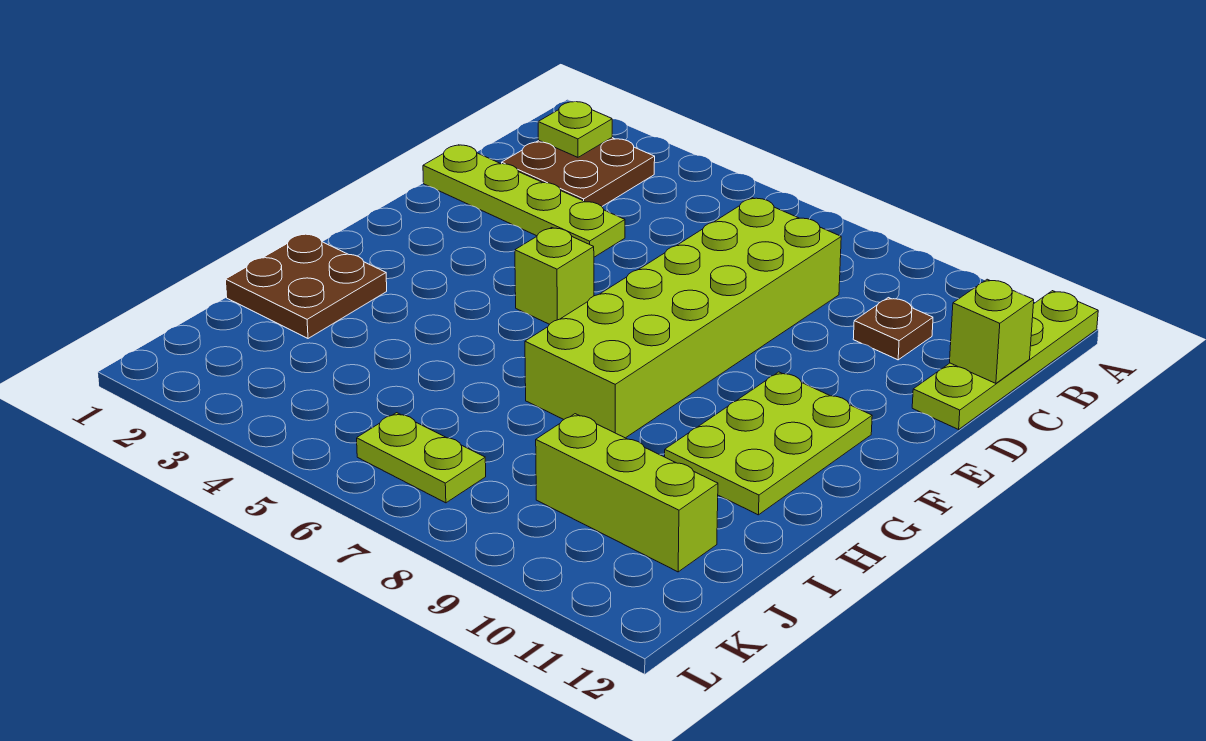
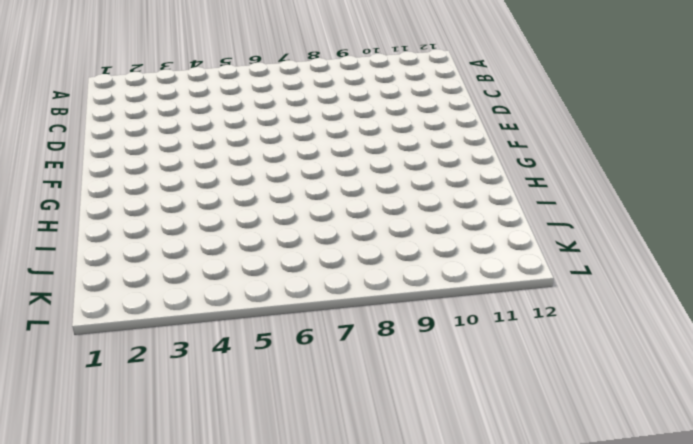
none -> lime 1x4 plate [912,291,1098,429]
none -> brown 2x2 plate [502,138,655,206]
none -> lime 2x6 brick [525,198,841,438]

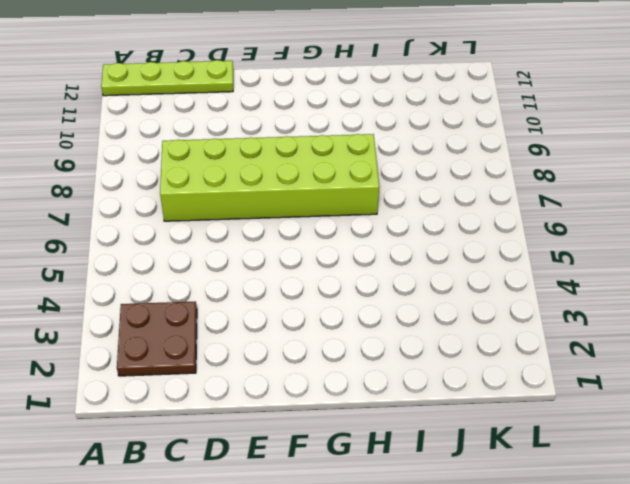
none -> brown 1x1 plate [853,298,933,360]
none -> lime 1x4 plate [423,145,625,257]
none -> lime 1x1 brick [515,228,594,324]

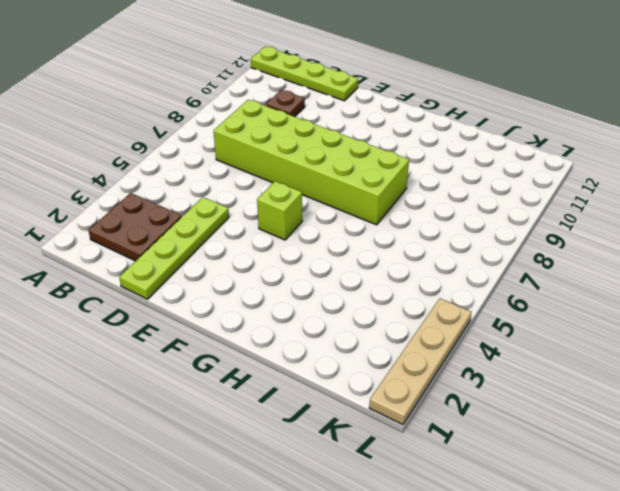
tan 1x4 plate [369,299,471,425] -> none
none -> lime 2x3 plate [665,372,872,515]
none -> brown 2x2 plate [225,234,387,338]
none -> lime 1x3 brick [536,414,718,572]

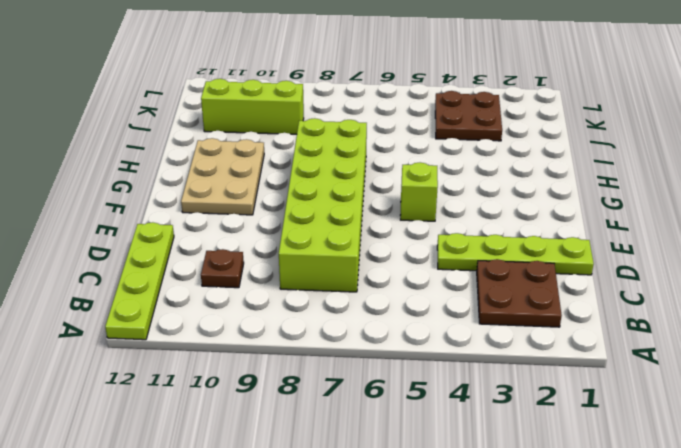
tan 2x3 plate [181,138,264,215] -> lime 2x3 plate [665,372,872,515]
brown 2x2 plate [435,91,502,141] -> brown 2x2 plate moved to [225,234,387,338]
none -> lime 1x2 plate [357,413,486,503]
none -> lime 1x1 plate [538,102,612,157]
none -> lime 1x1 brick [950,279,1034,383]

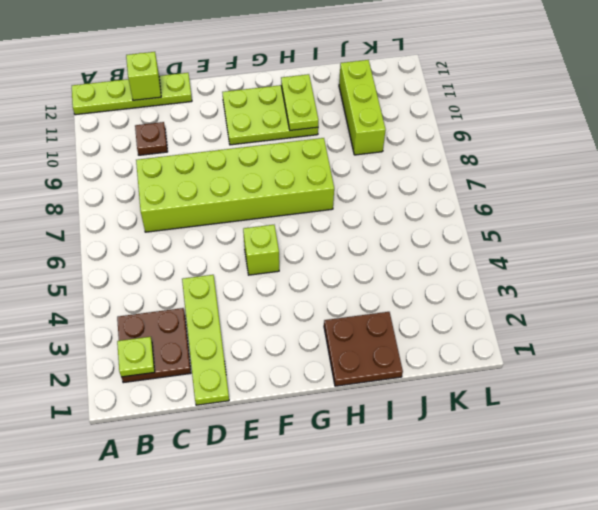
lime 1x2 plate [281,74,318,130] -> lime 1x2 plate moved to [357,413,486,503]

